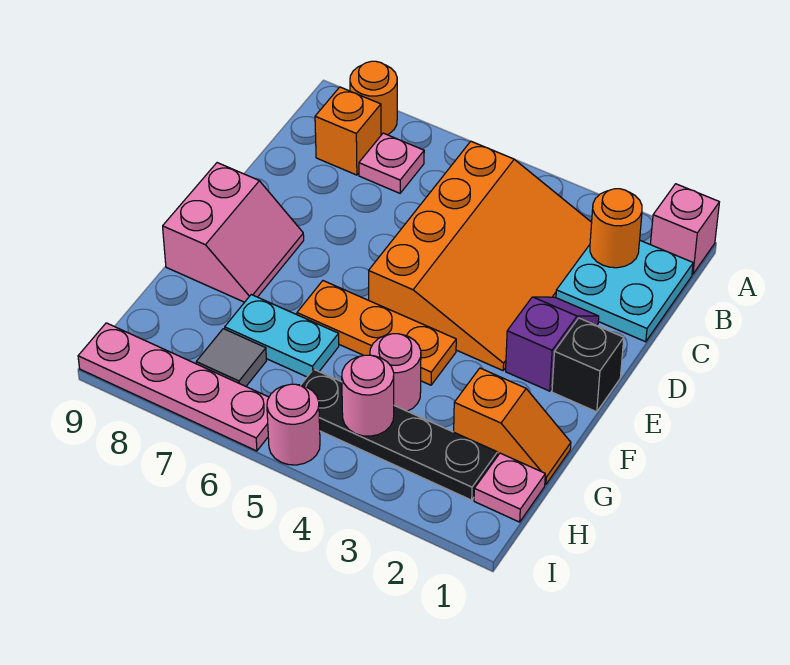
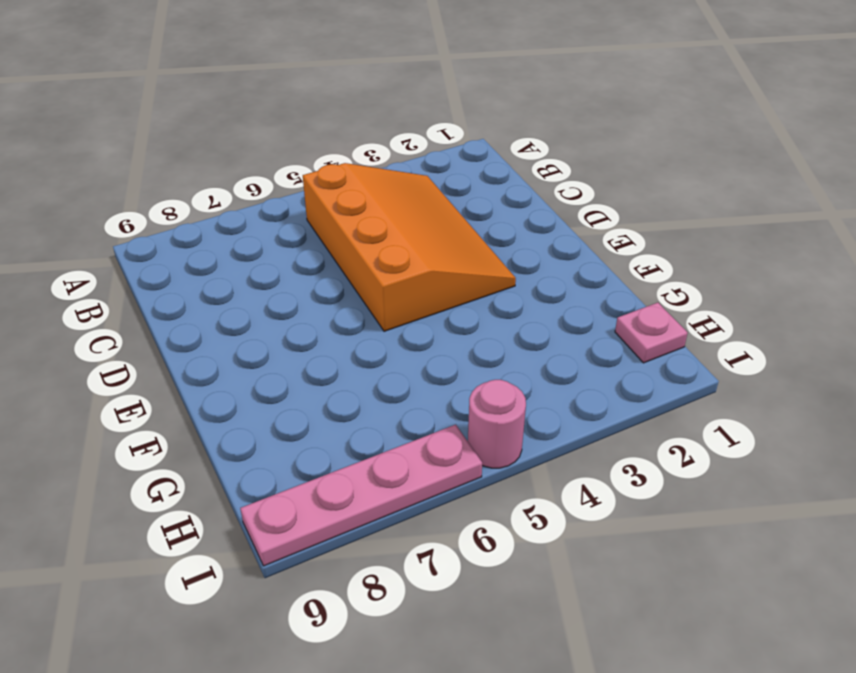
none -> pink 1x1 brick [650,184,719,274]
none -> orange 1x1 round brick [350,61,397,135]
none -> cyan 2x2 plate [556,241,693,342]

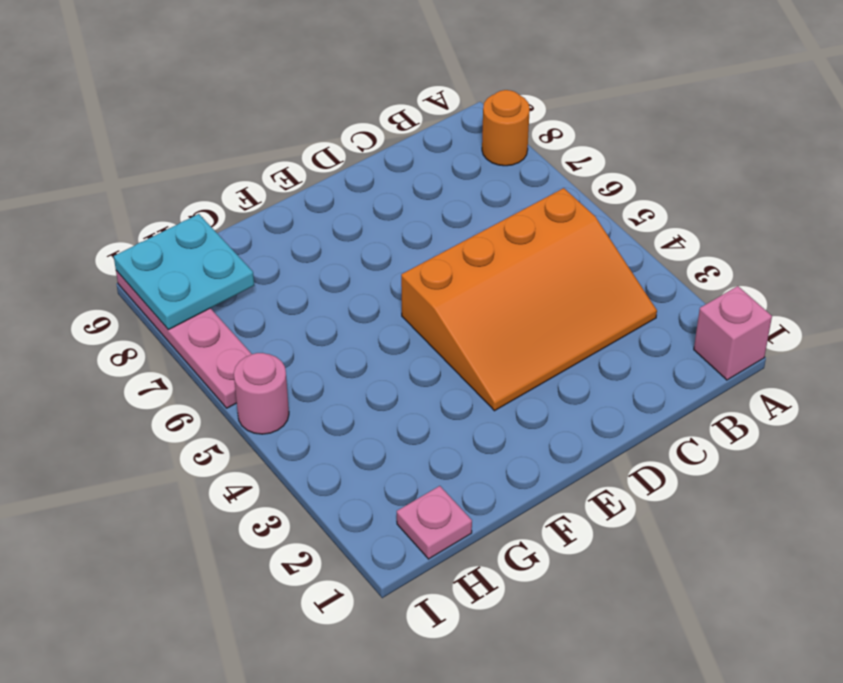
cyan 2x2 plate [114,214,254,330] -> cyan 2x2 plate moved to [556,241,693,342]
none -> pink 1x1 plate [359,133,424,193]
none -> orange 1x1 brick [315,87,381,175]
none -> purple 1x2 slope [506,297,599,391]

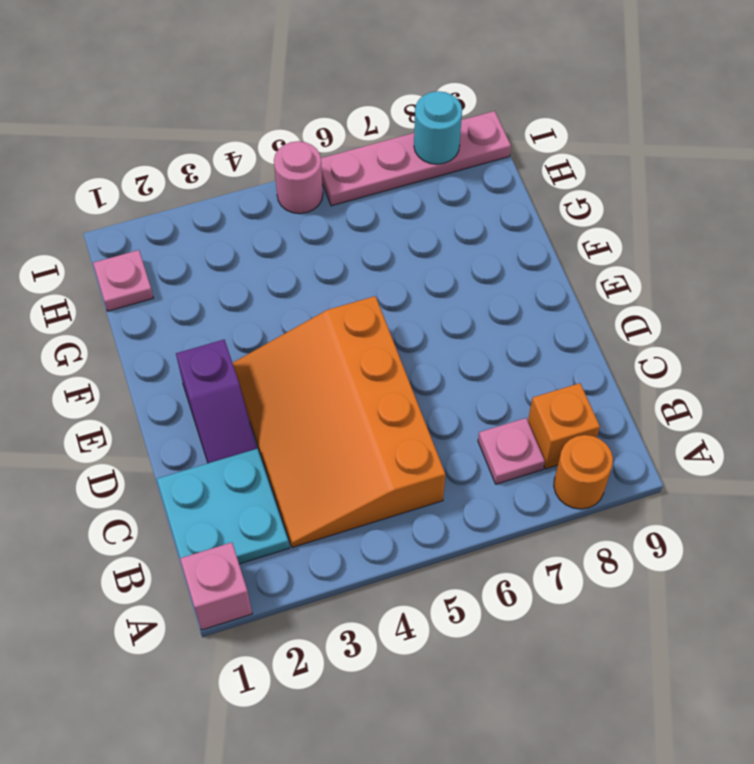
cyan 1x1 round brick [414,91,462,164] -> none
none -> black 1x1 brick [552,318,624,412]
none -> pink 2x2 slope [163,163,304,302]
none -> orange 1x3 plate [297,281,456,385]

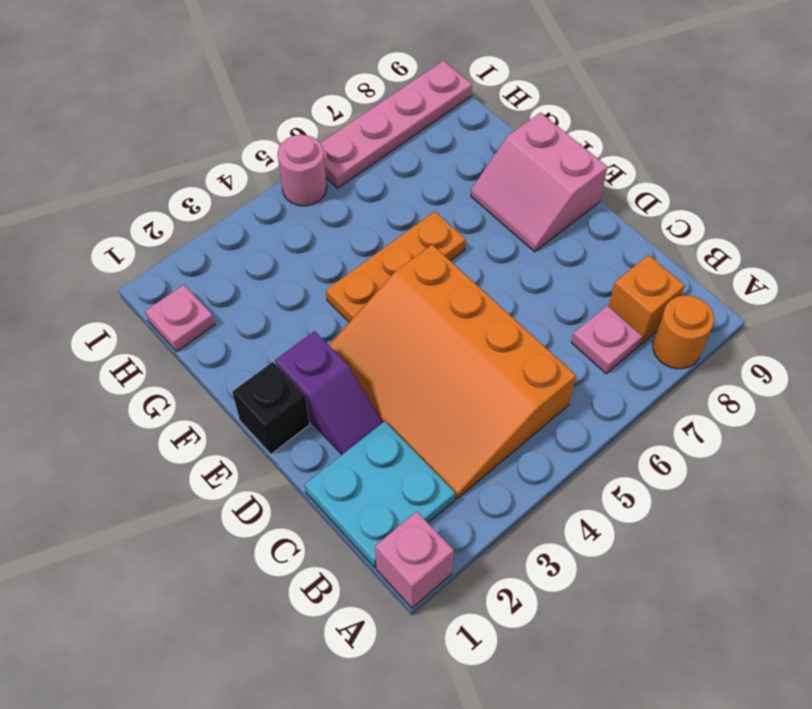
none -> orange 1x2 slope [454,368,571,485]
none -> pink 1x1 round brick [370,334,421,411]
none -> cyan 1x2 plate [225,295,339,377]

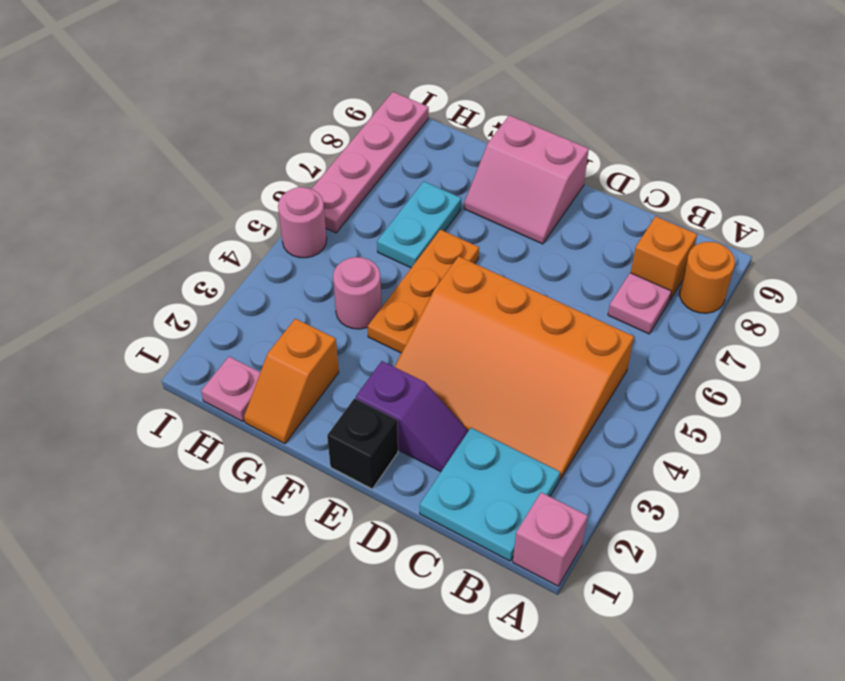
none -> black 1x4 plate [301,369,497,500]
none -> grey 1x1 tile [196,329,266,386]
none -> orange 1x1 round brick [590,189,642,268]

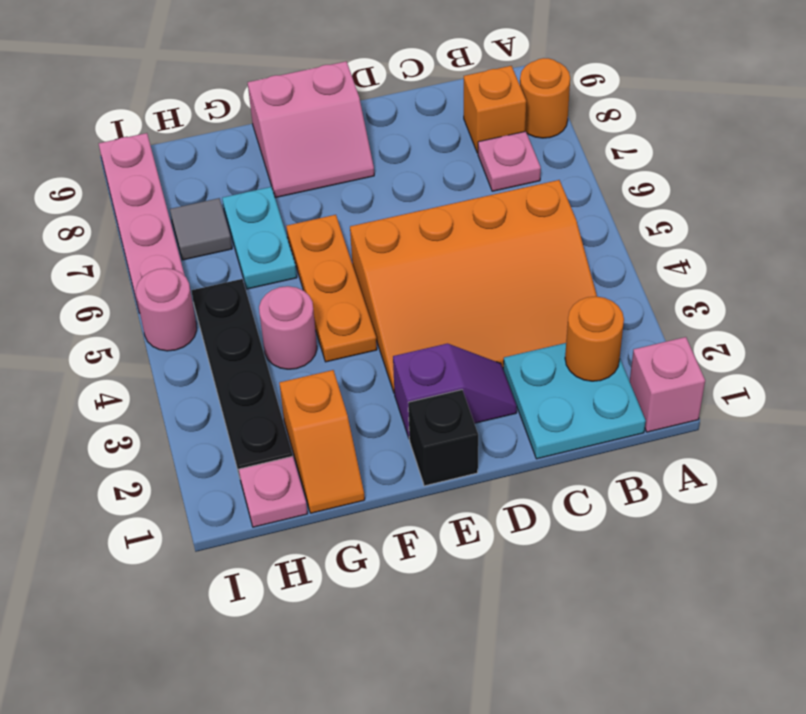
none -> pink 1x1 round brick [342,355,394,436]

